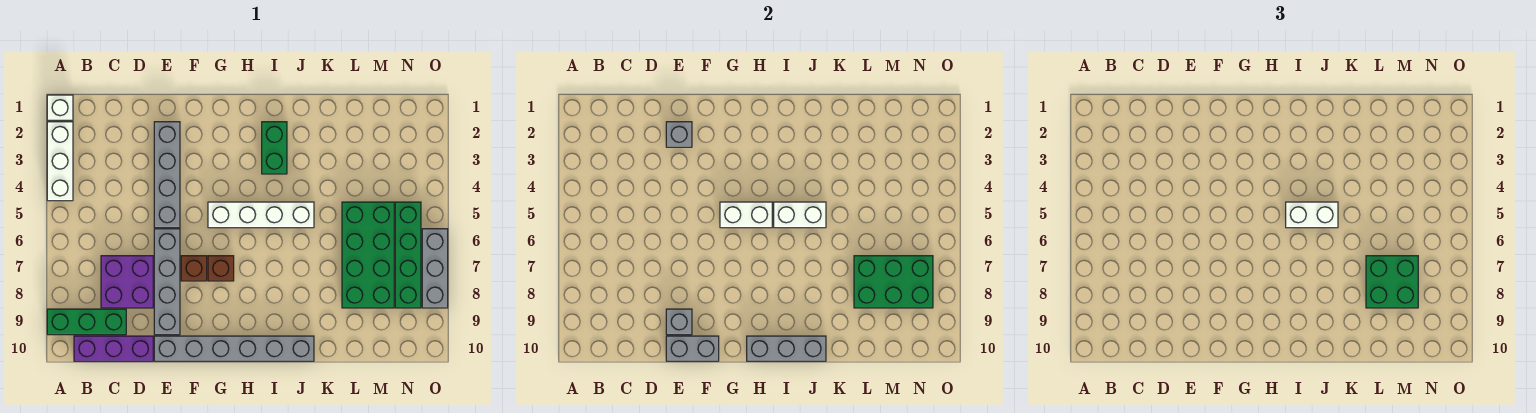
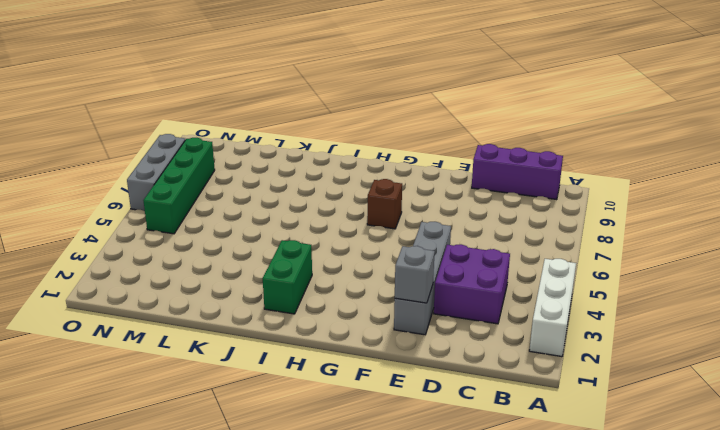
purple 2x2 brick [434,244,510,324] -> purple 2x2 brick moved to [101,256,153,308]
none -> white 1x1 brick [47,95,73,120]
none -> green 1x3 brick [47,309,126,335]
none -> grey 1x4 brick [154,229,180,335]

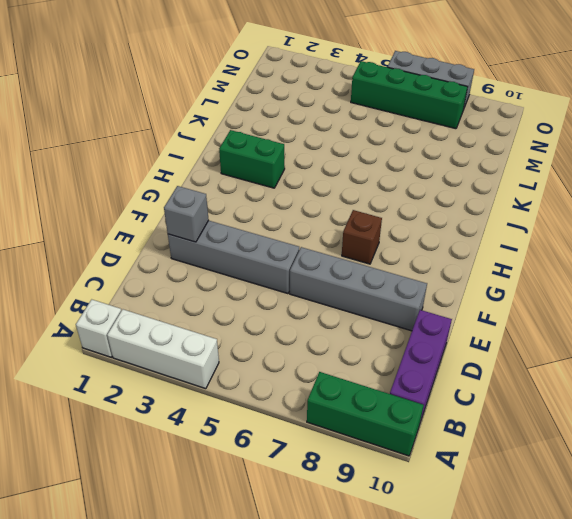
green 1x3 brick [307,372,424,456] -> green 1x3 brick turned to [47,309,126,335]
none -> purple 2x2 brick [101,256,153,308]
none -> grey 1x6 brick [154,336,314,361]
none -> brown 1x1 brick [181,256,207,281]

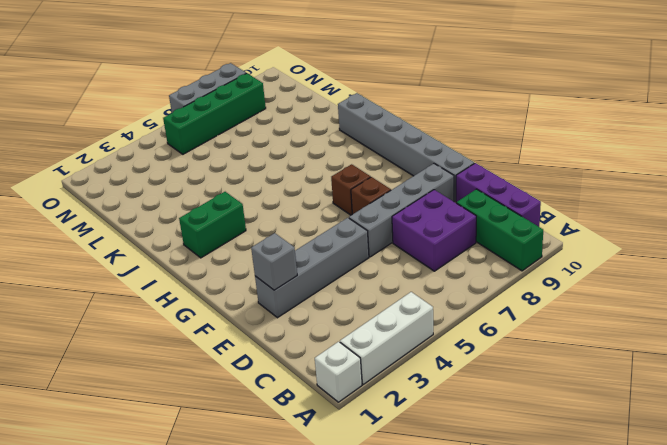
none -> white 1x4 brick [208,202,314,228]
none -> green 2x4 brick [342,202,394,308]
none -> grey 1x1 brick [666,309,692,335]

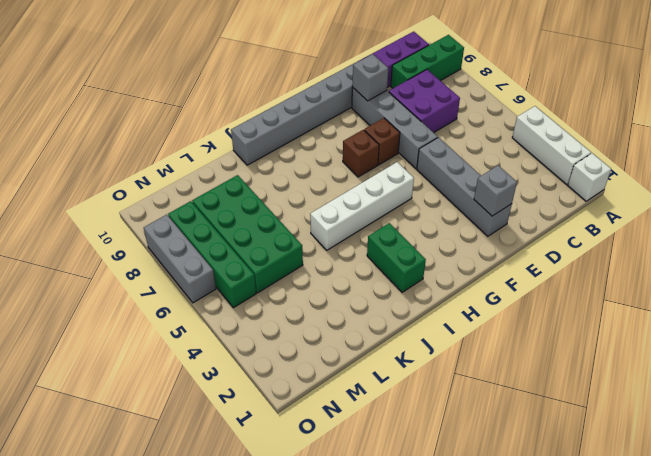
none -> grey 1x2 brick [666,336,719,361]
none -> white 1x2 brick [720,202,772,228]
none -> grey 1x3 brick [747,336,826,361]

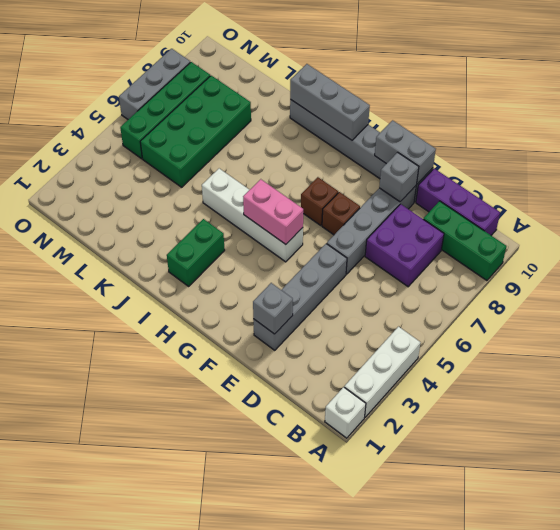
pink 1x2 brick [243,179,303,244] -> white 1x2 brick [720,202,772,228]
none -> white 1x2 brick [774,202,826,228]
none -> green 2x3 brick [854,256,933,308]
none -> white 1x2 brick [1286,202,1338,228]

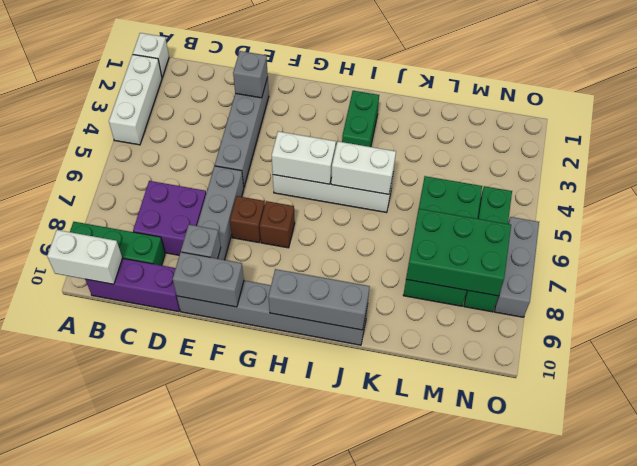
white 1x2 brick [47,230,122,284] -> white 1x2 brick moved to [1286,202,1338,228]
none -> green 2x2 brick [1366,256,1418,308]

